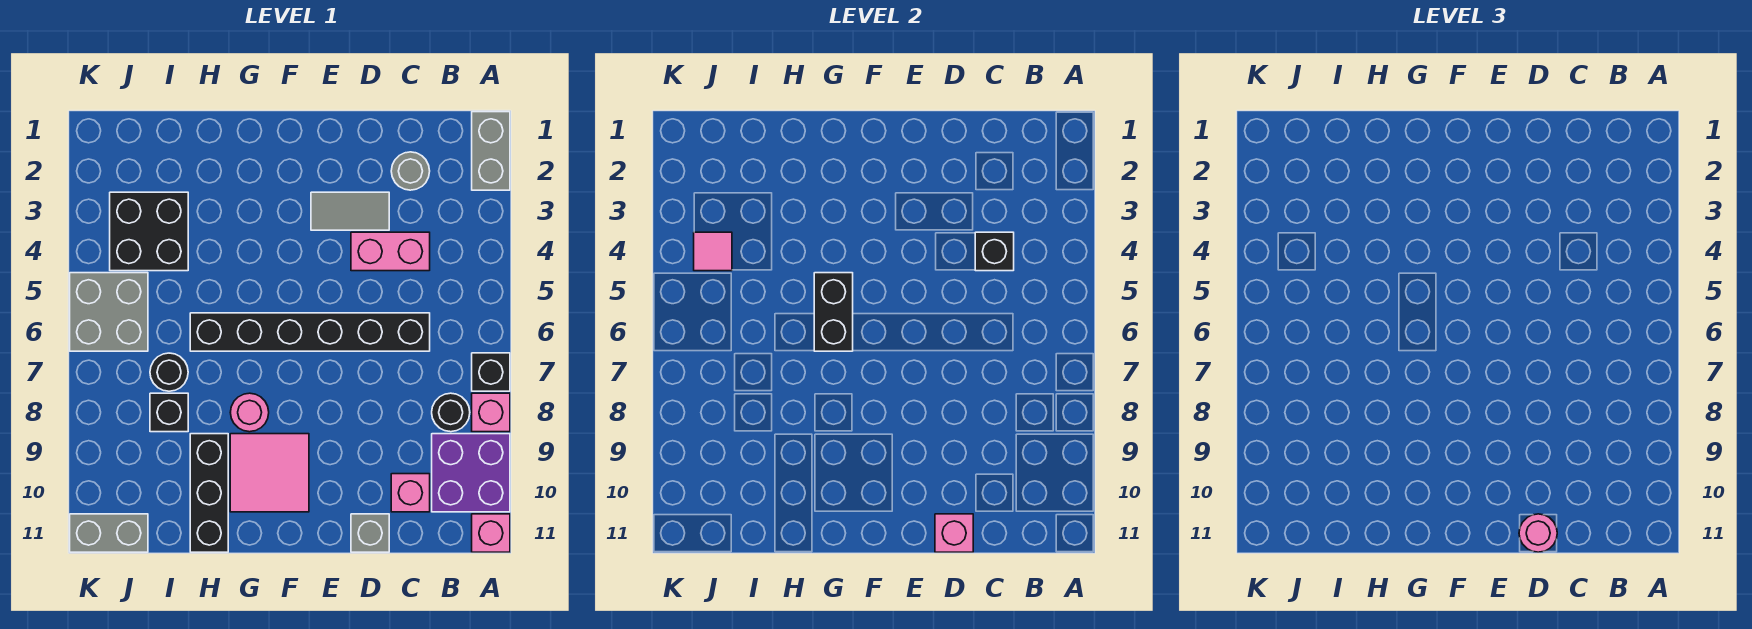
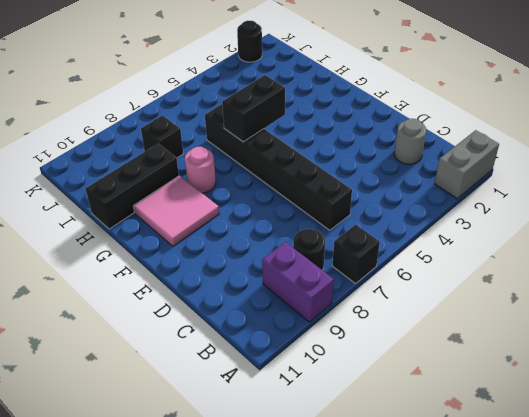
purple 1x2 brick [262,242,334,322] -> purple 2x2 brick [432,434,510,512]
black 1x1 round brick [237,21,262,62] -> black 1x1 round brick moved to [150,353,188,391]
none -> pink 1x1 brick [472,393,510,432]
none -> pink 1x1 brick [472,514,510,552]
none -> pink 1x2 brick [351,232,430,271]

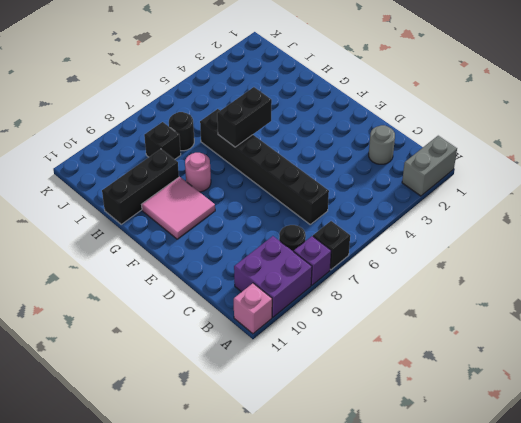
purple 1x1 brick [294,236,331,285] -> pink 1x1 brick [472,393,510,432]
none -> pink 1x2 brick [351,232,430,271]
none -> pink 1x1 brick [391,474,430,512]
none -> grey 1x2 tile [311,192,389,230]

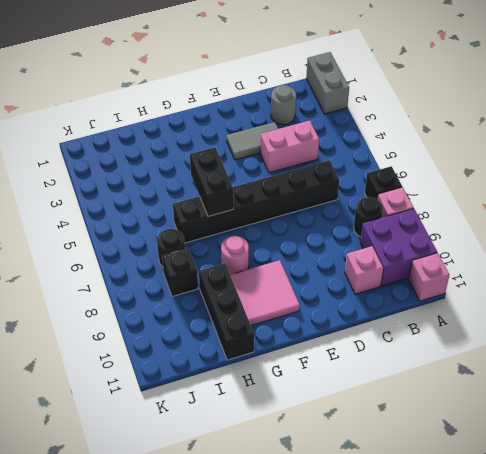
none -> grey 1x1 brick [351,514,389,552]
none -> black 2x2 brick [110,192,188,271]
none -> grey 2x2 brick [70,273,148,351]

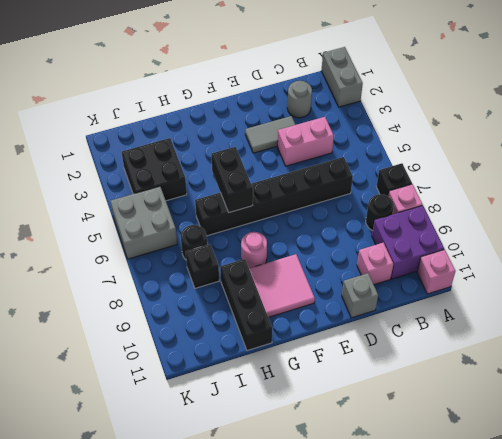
none -> grey 1x2 brick [70,514,148,552]
none -> black 1x1 brick [975,232,1014,271]
none -> pink 1x1 brick [935,514,973,552]

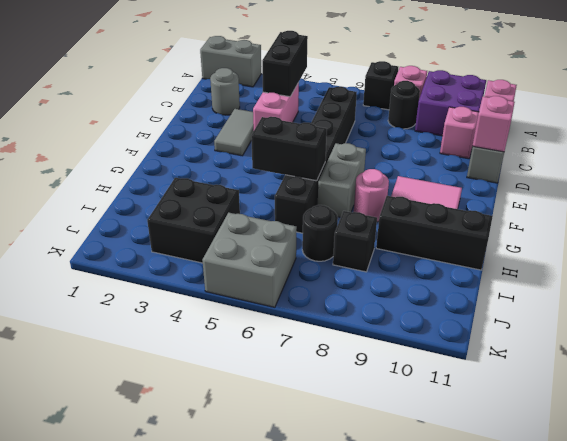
black 1x2 brick [262,31,308,97] -> black 1x1 brick [975,232,1014,271]
grey 1x2 brick [318,143,366,217] -> grey 1x2 brick moved to [70,514,148,552]
none -> pink 1x1 tile [694,232,732,271]
none -> pink 1x1 round brick [1519,514,1557,552]

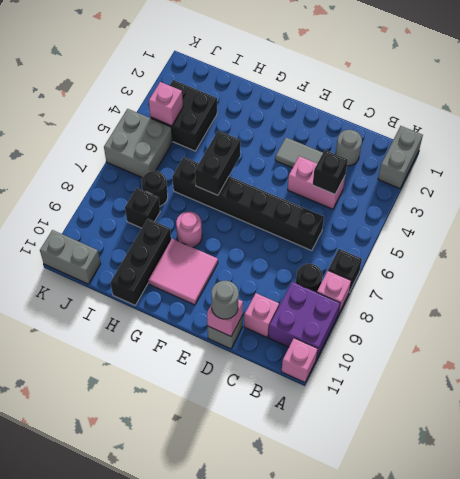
grey 1x1 round brick [211,281,239,319] -> pink 1x1 round brick [1519,514,1557,552]
pink 1x1 brick [149,82,183,126] -> pink 1x1 tile [694,232,732,271]

